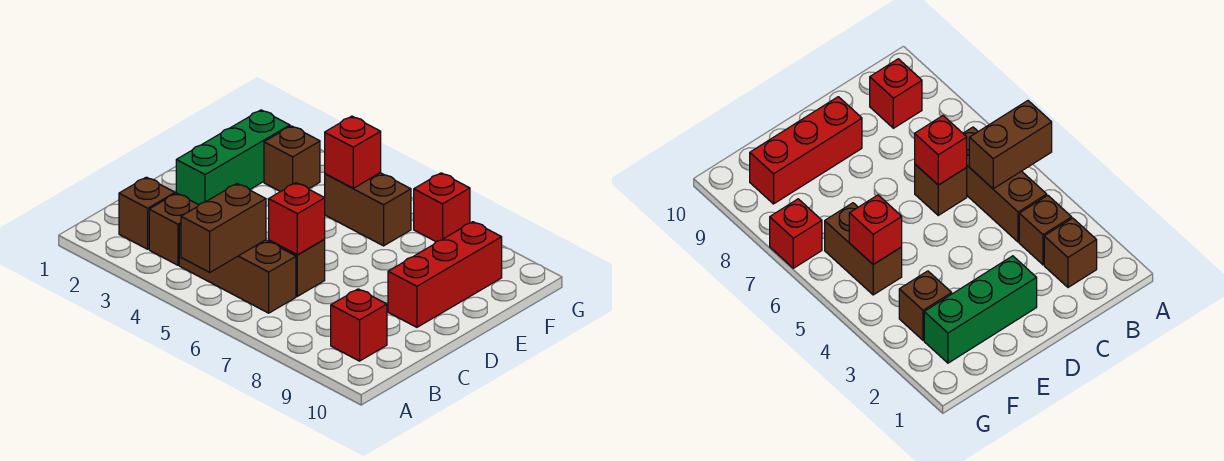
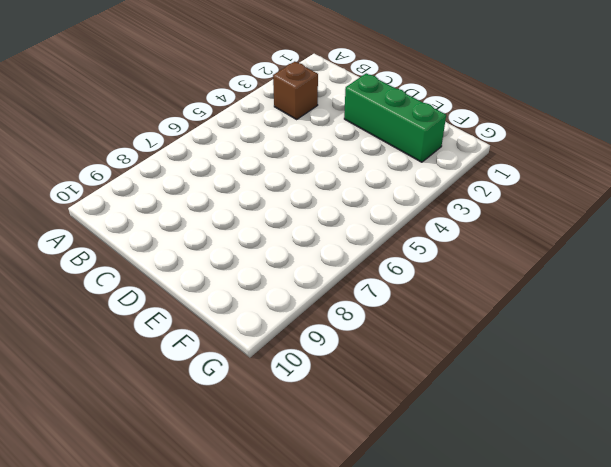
none -> brown 1x1 brick [119,177,175,249]
none -> brown 1x3 brick [179,224,296,313]
none -> red 1x1 brick [331,289,387,361]

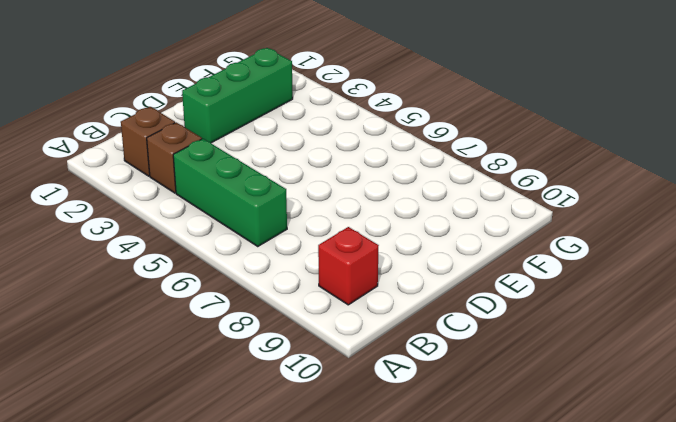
green 1x3 brick [173,139,287,246] -> brown 1x3 brick [179,224,296,313]
none -> brown 1x1 brick [269,240,325,296]
none -> red 1x3 brick [388,222,502,327]
none -> brown 1x1 brick [264,126,320,192]

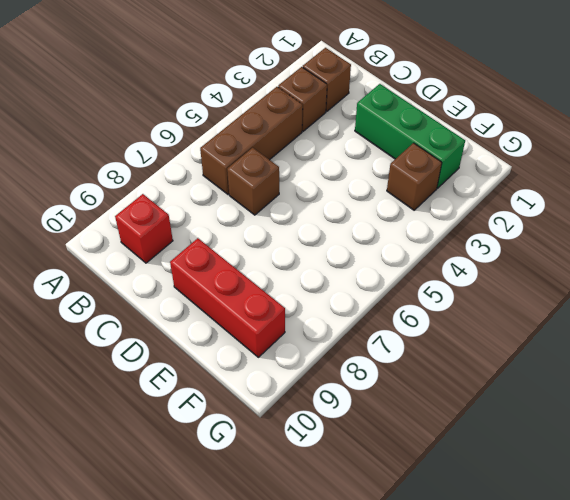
none -> brown 1x2 brick [325,173,411,246]
none -> red 1x1 brick [414,173,470,242]
none -> brown 1x2 brick [181,184,266,272]

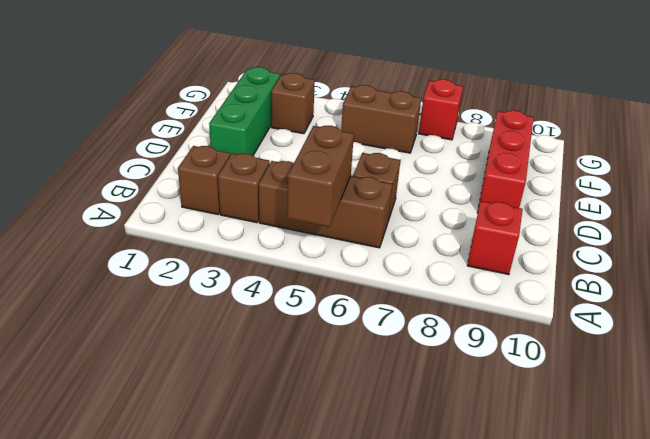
none -> red 1x1 brick [269,183,325,255]
none -> red 1x1 brick [325,116,381,188]

